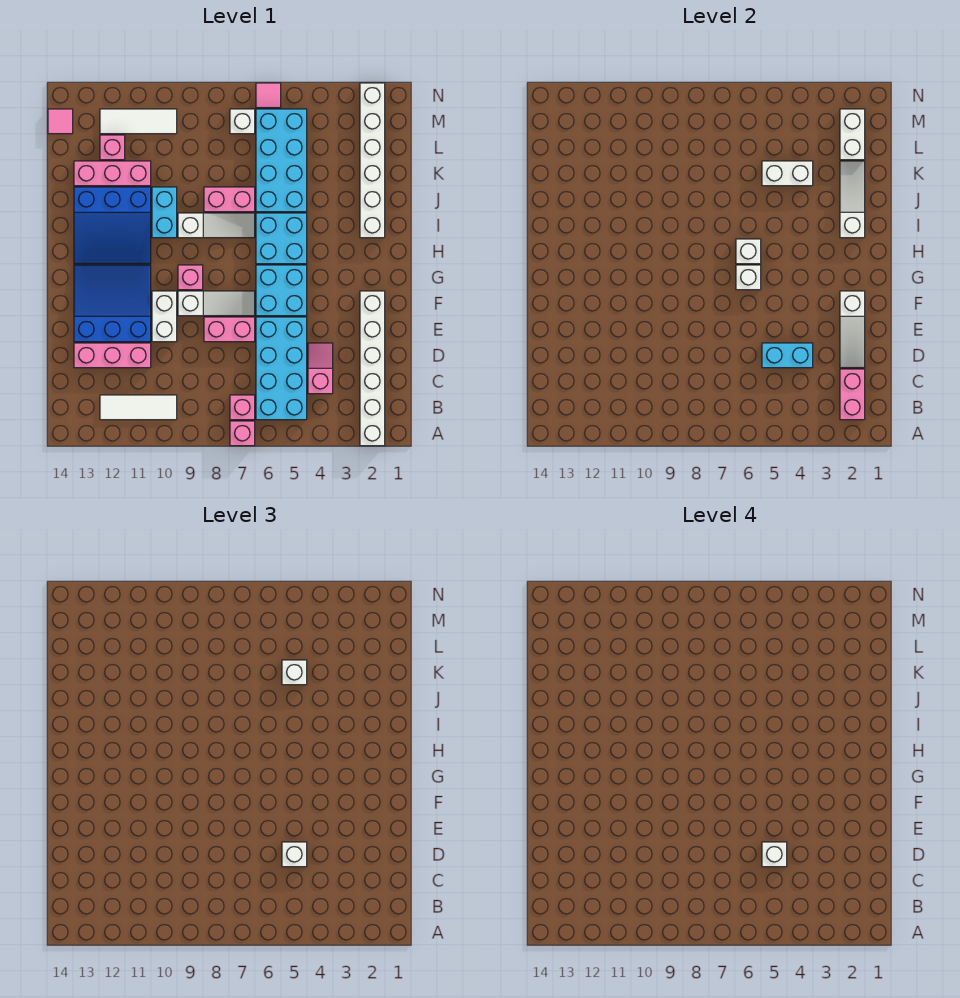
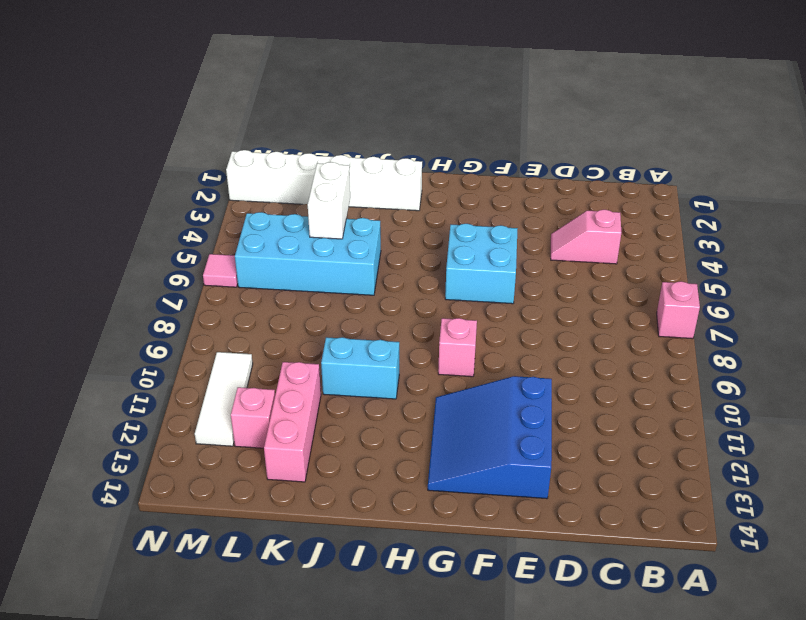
none -> white 1x6 brick [360,291,385,446]
none -> cyan 2x4 brick [256,317,307,420]
none -> pink 1x1 brick [230,395,255,420]
none -> white 1x3 tile [100,395,177,420]

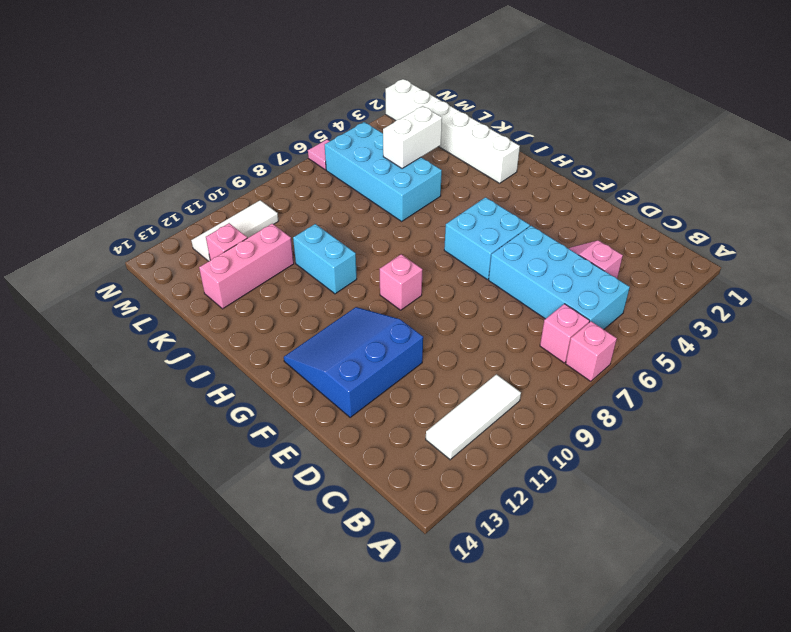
none -> white 1x6 brick [360,291,385,446]
none -> pink 1x3 brick [74,343,151,368]
none -> pink 1x2 brick [204,317,255,342]
none -> white 1x2 brick [152,291,177,342]

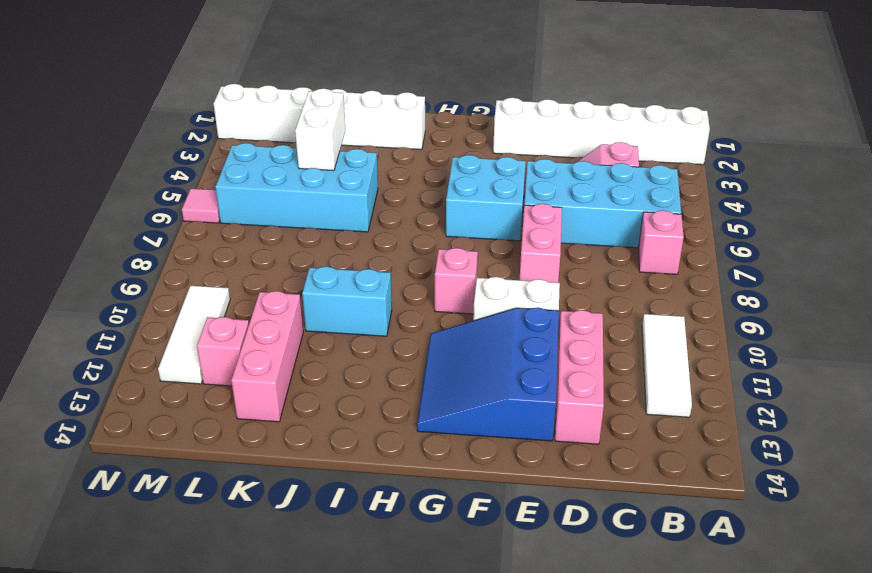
none -> pink 1x1 brick [230,421,255,446]
none -> white 1x3 slope [178,291,255,316]
none -> cyan 2x2 brick [256,213,307,264]
none -> blue 3x3 slope [74,187,151,264]

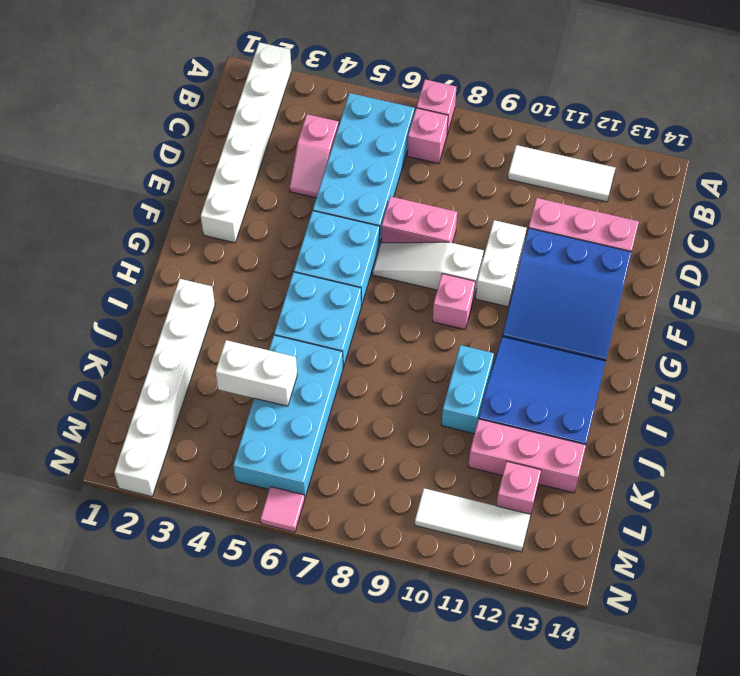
none -> white 1x3 slope [178,213,255,238]
none -> pink 1x2 brick [204,187,255,212]
none -> white 1x1 brick [230,109,255,134]
none -> pink 1x1 tile [48,109,73,134]

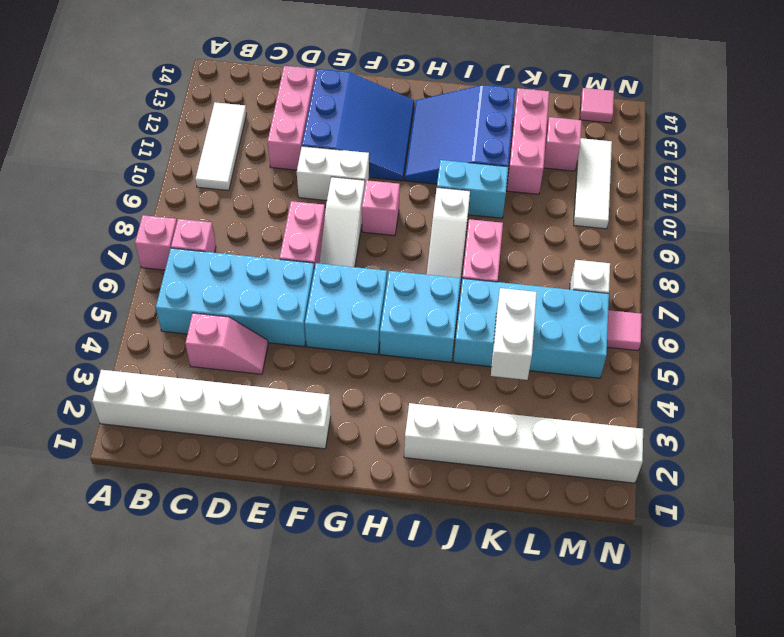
none -> pink 1x2 brick [840,369,865,420]
none -> white 1x3 slope [840,291,865,368]
none -> cyan 1x2 brick [762,343,813,368]
none -> white 1x1 brick [736,265,761,290]

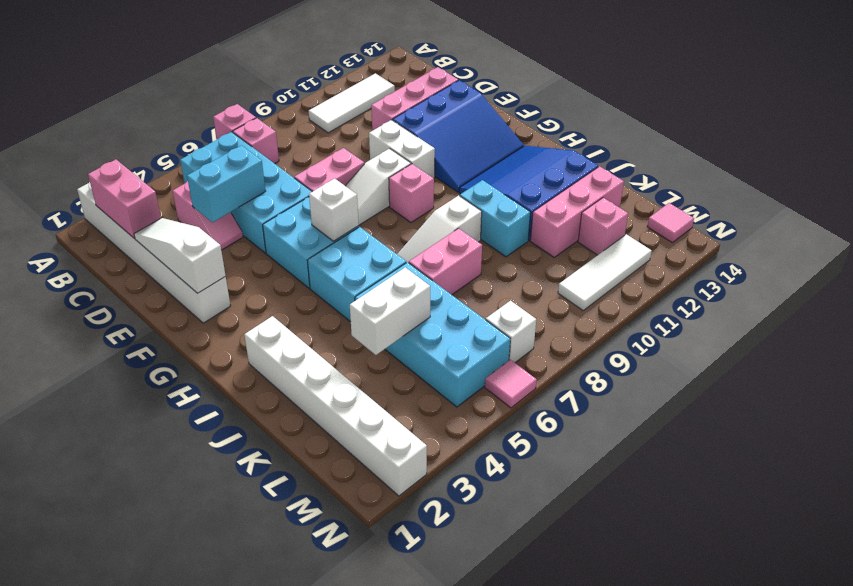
none -> white 1x1 brick [736,239,761,264]
none -> white 1x3 slope [840,161,865,238]
none -> white 1x2 brick [840,109,865,160]
none -> white 1x1 brick [282,842,307,867]

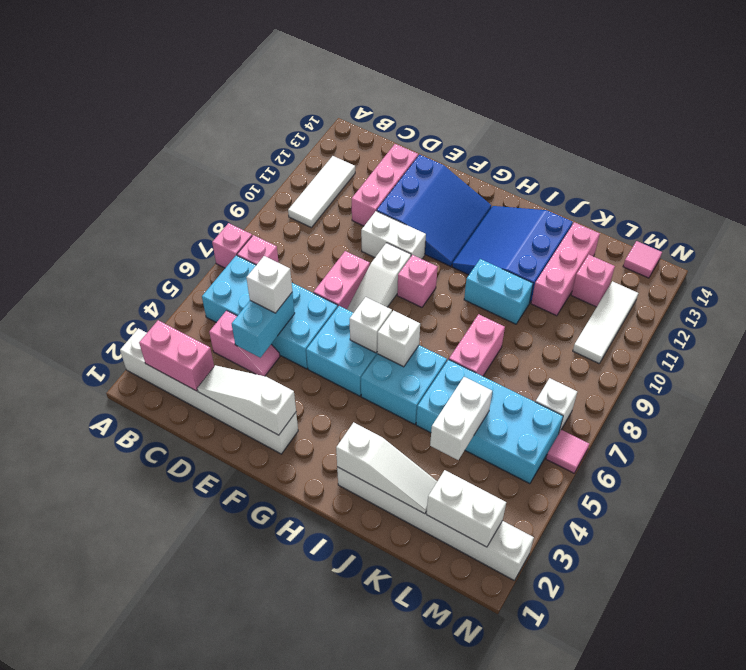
none -> white 1x3 slope [178,213,255,238]
none -> white 1x1 brick [282,660,307,685]
none -> white 1x1 brick [762,842,787,867]

